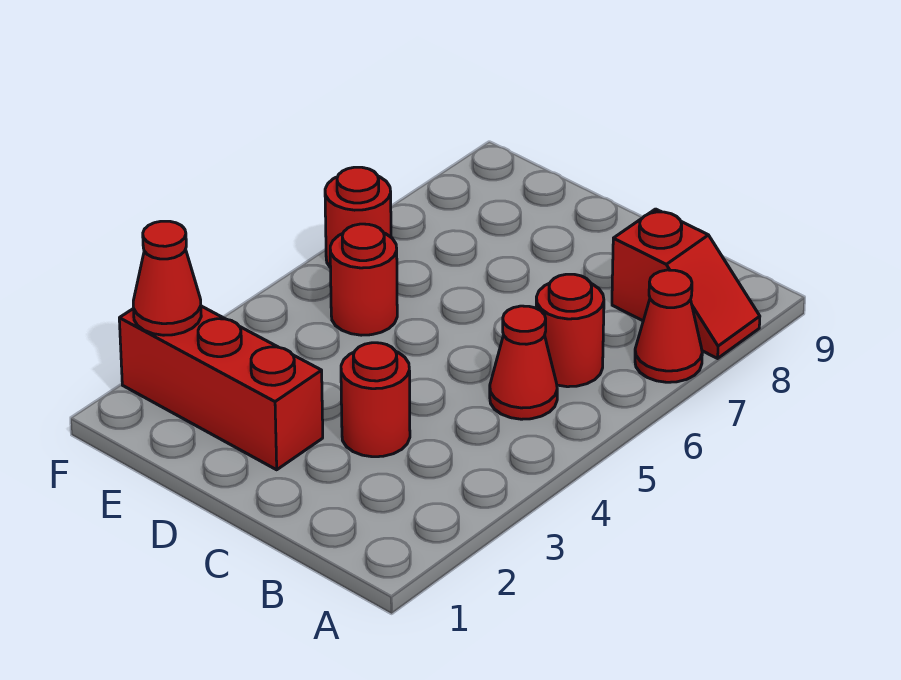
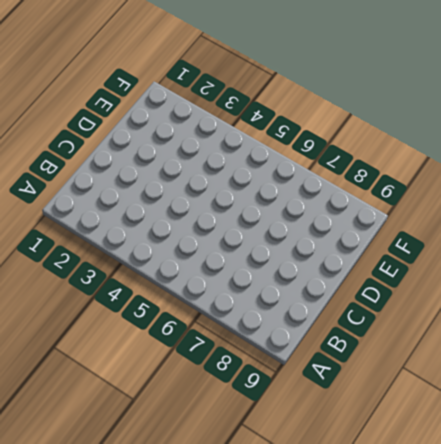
none -> red 1x1 cone [635,270,702,382]
none -> red 1x2 slope [612,209,760,358]

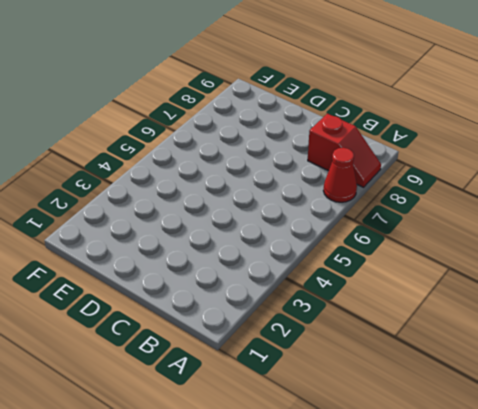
none -> red 1x1 cone [490,306,557,419]
none -> red 1x1 round brick [536,274,604,387]

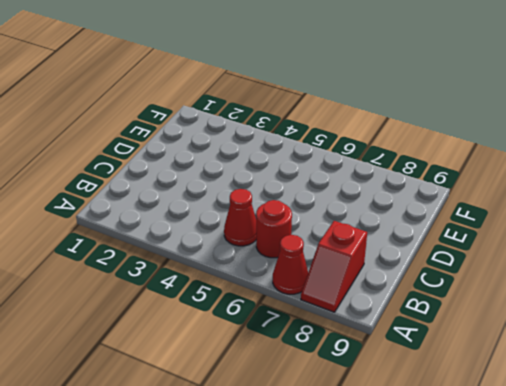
none -> red 1x1 round brick [341,343,410,457]
none -> red 1x3 brick [119,306,323,470]

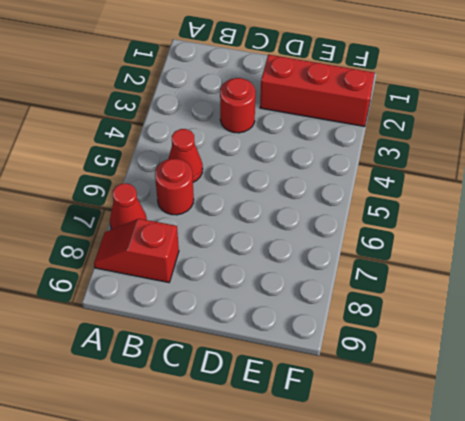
none -> red 1x1 round brick [330,224,397,335]
none -> red 1x1 round brick [325,167,391,268]

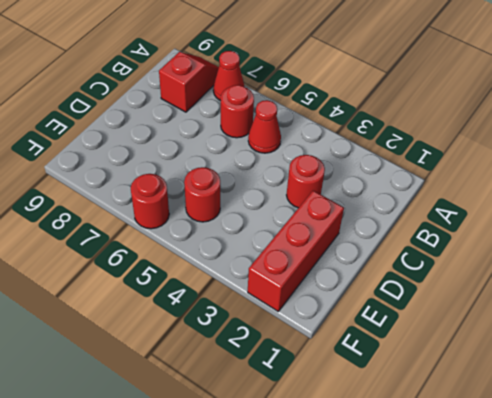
none -> red 1x1 cone [133,221,201,335]

